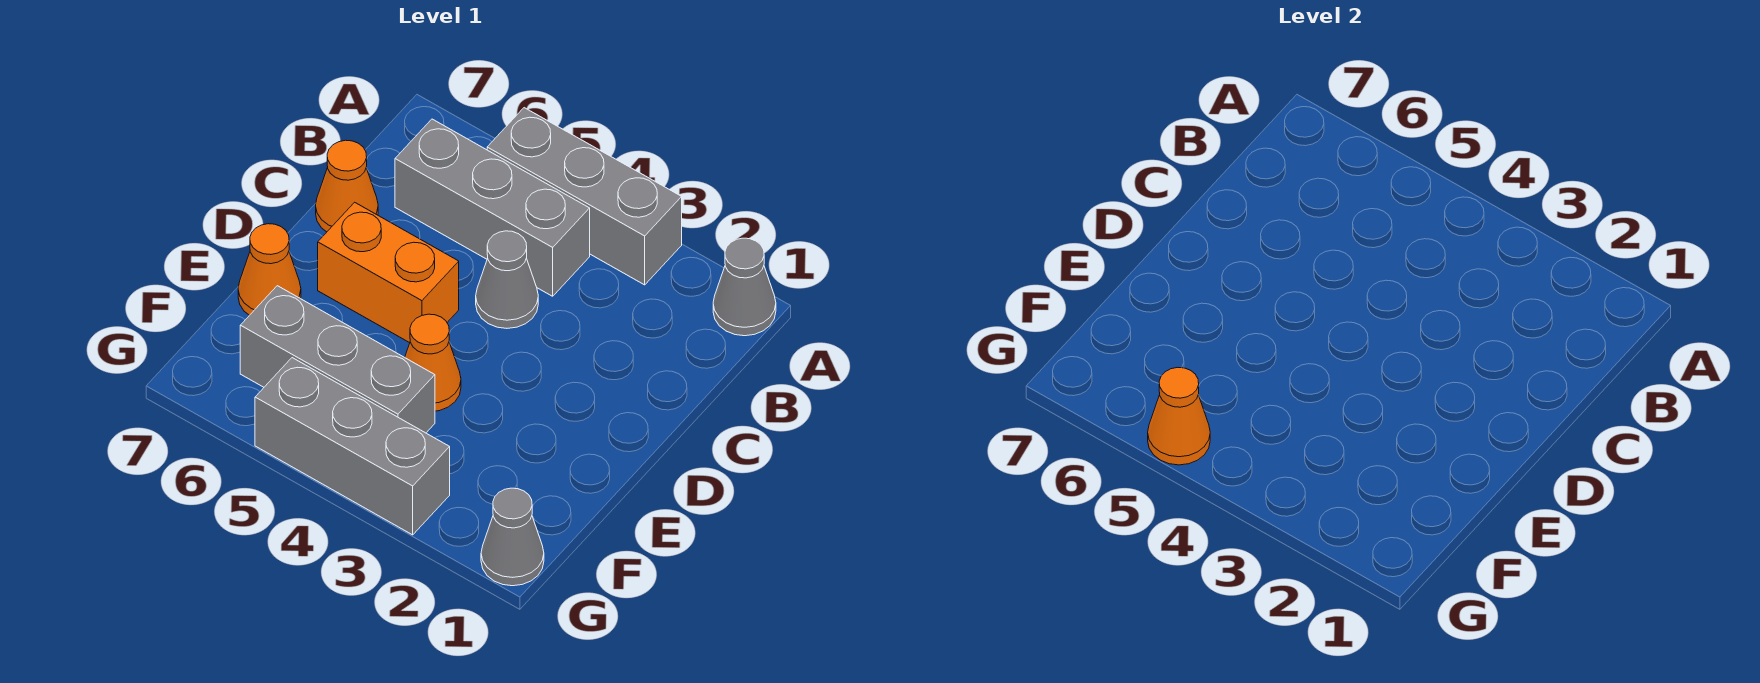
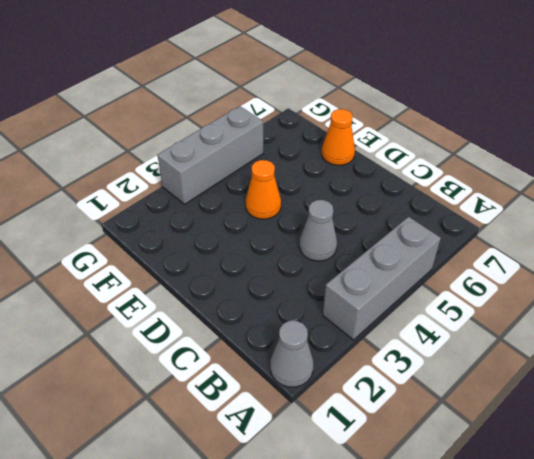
none -> grey 1x3 brick [395,119,590,296]
none -> orange 1x1 cone [316,140,378,232]
none -> orange 1x2 brick [318,202,459,343]

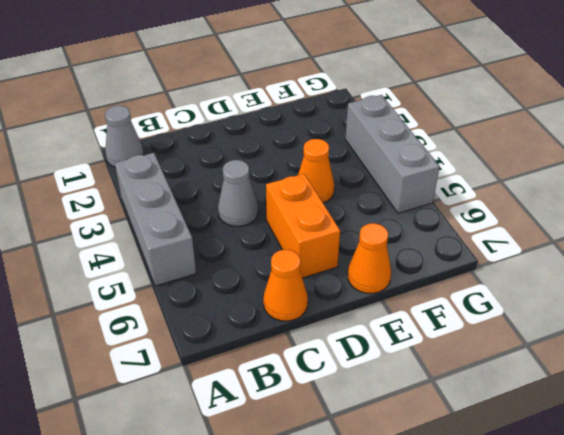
none -> grey 1x3 brick [395,119,590,296]
none -> grey 1x3 brick [240,286,435,433]
none -> grey 1x1 cone [481,488,544,586]

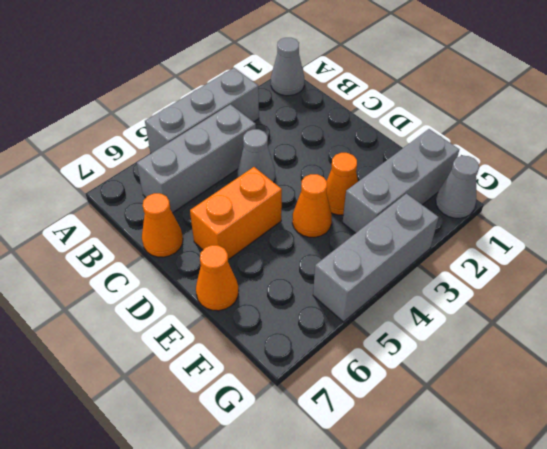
orange 1x1 cone [327,153,358,215] -> orange 1x1 cone moved to [1148,367,1210,465]
grey 1x3 brick [343,129,459,233] -> grey 1x3 brick moved to [240,286,435,433]

